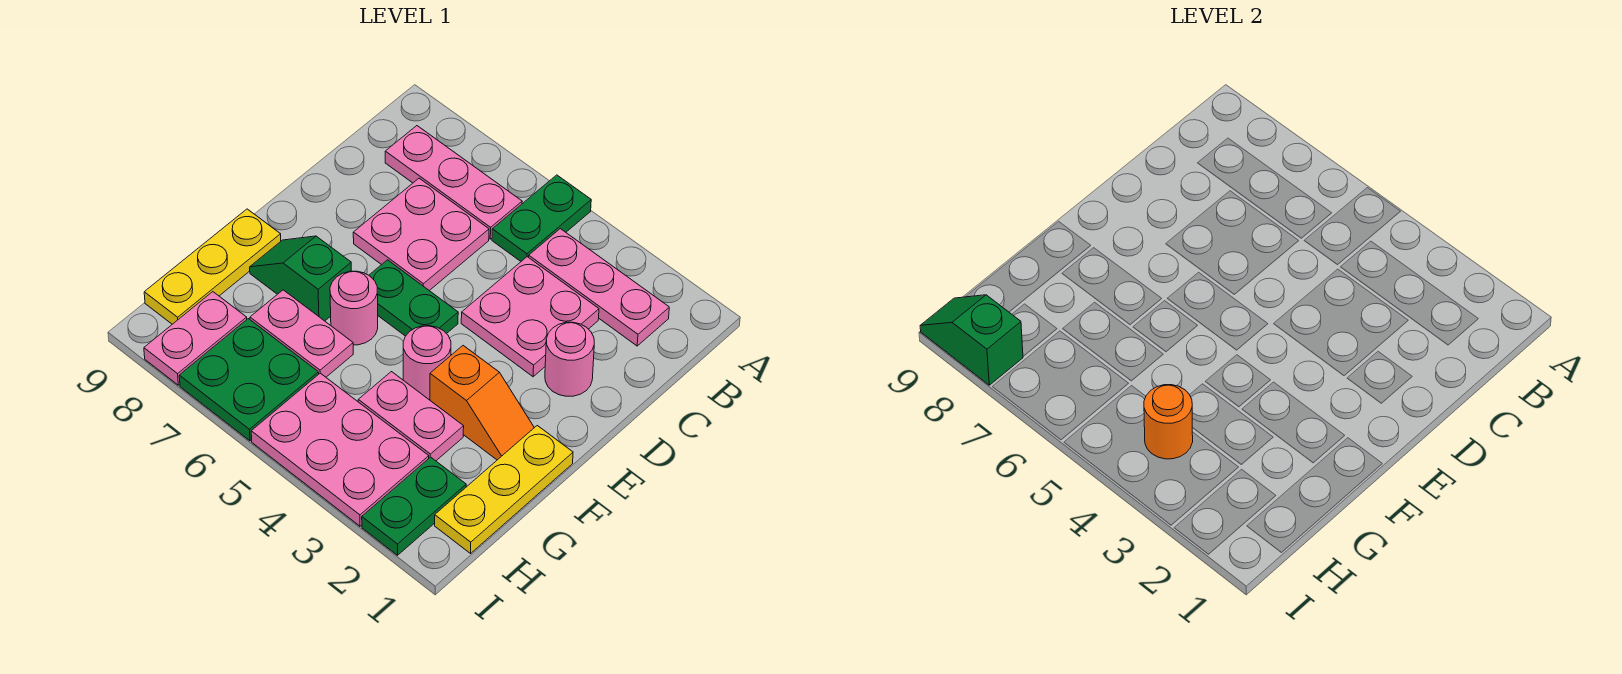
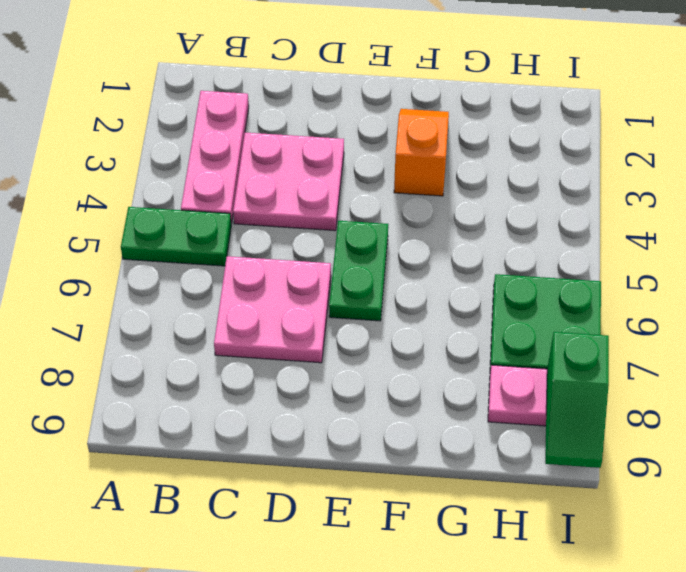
none -> pink 1x3 plate [385,126,522,239]
none -> pink 1x1 round brick [545,322,594,396]
none -> yellow 1x3 plate [435,426,573,553]

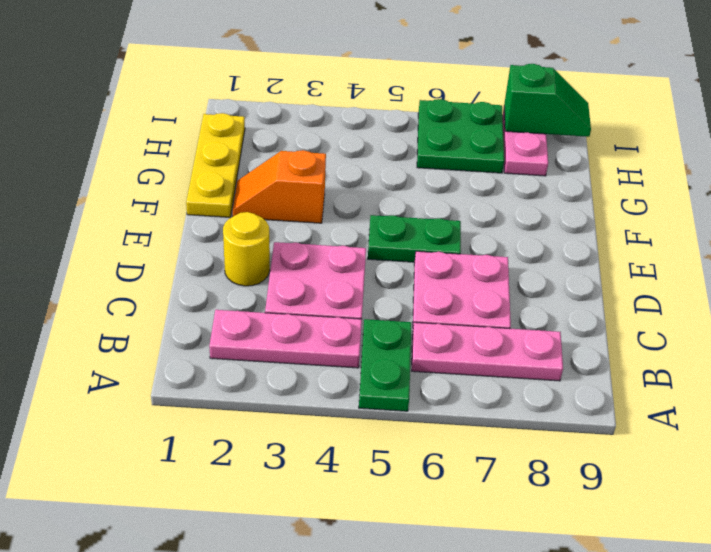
yellow 1x1 round brick [223,212,270,286] -> pink 1x1 round brick [545,322,594,396]
none -> pink 1x1 round brick [403,326,451,400]
none -> pink 1x1 round brick [330,271,378,345]
none -> green 1x2 slope [250,236,351,321]

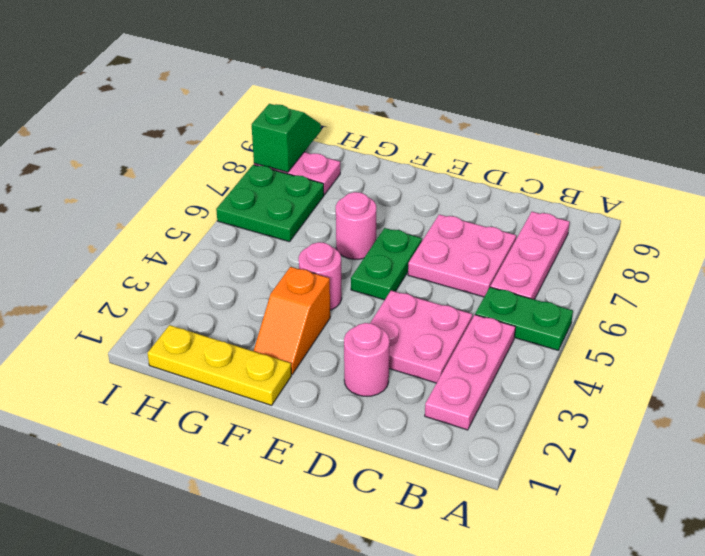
none -> green 1x2 slope [250,236,351,321]
none -> yellow 1x3 plate [144,209,281,324]
none -> pink 1x2 plate [358,372,464,461]

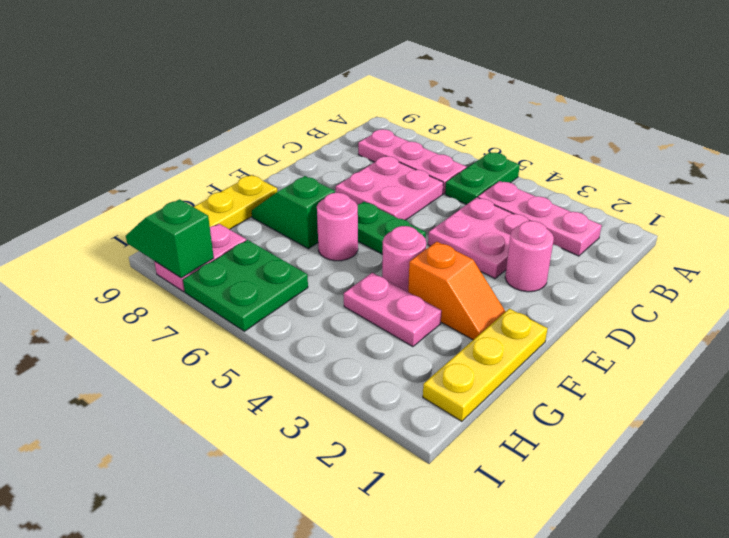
none -> pink 1x2 plate [250,290,353,377]
none -> green 1x2 plate [362,457,466,555]
none -> pink 2x3 plate [251,373,429,526]

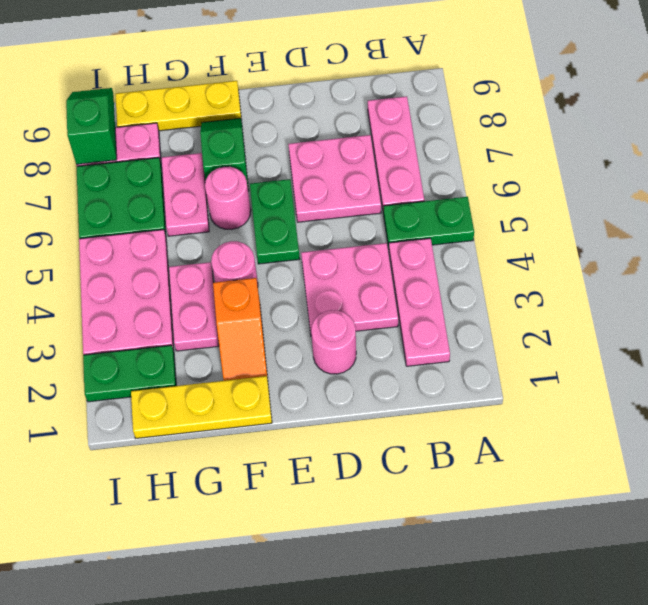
none -> orange 1x1 round brick [1144,385,1193,459]

